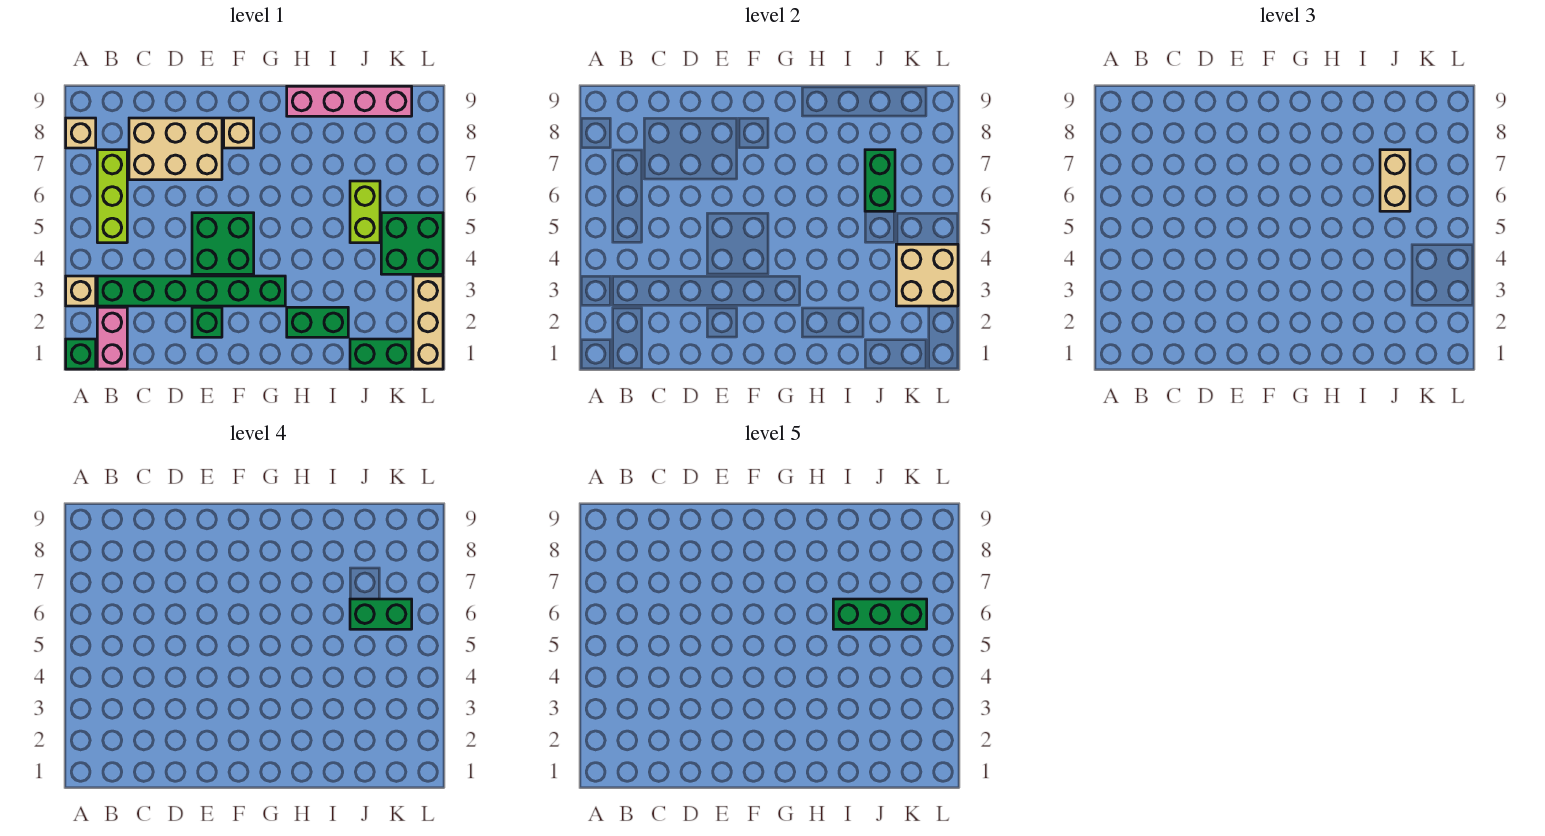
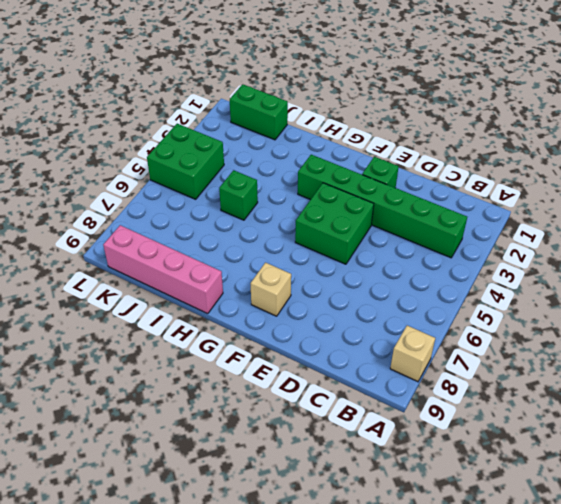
green 1x1 brick [219,170,258,220] -> green 1x1 brick moved to [66,339,96,369]
none -> tan 1x1 brick [66,276,96,306]
none -> pink 1x2 brick [97,307,127,369]
none -> lime 1x3 brick [97,150,127,243]

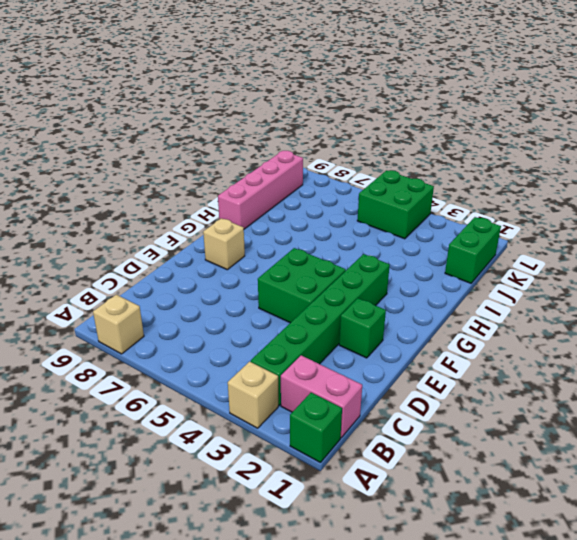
none -> lime 1x3 brick [97,150,127,243]
none -> tan 2x3 brick [129,118,222,180]
none -> green 1x2 brick [287,307,348,337]

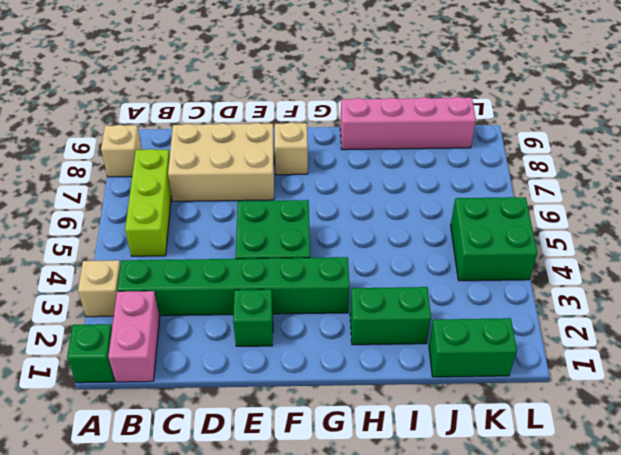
none -> lime 1x2 brick [350,181,380,243]
none -> tan 1x3 brick [413,276,443,369]
none -> green 1x2 brick [865,150,895,211]

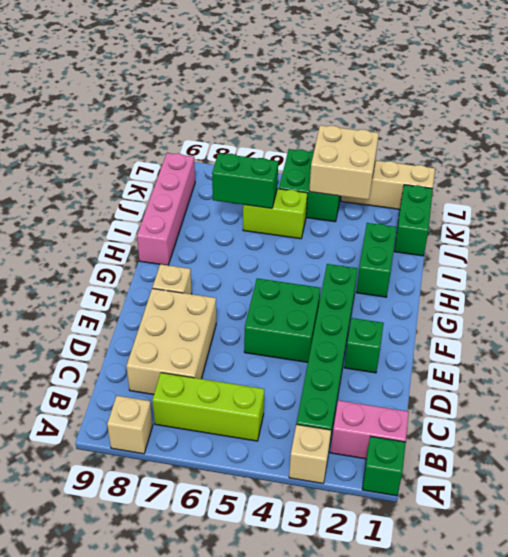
none -> tan 1x2 brick [1380,150,1410,211]
none -> green 1x2 brick [350,599,412,629]
none -> green 1x3 brick [833,599,927,629]

